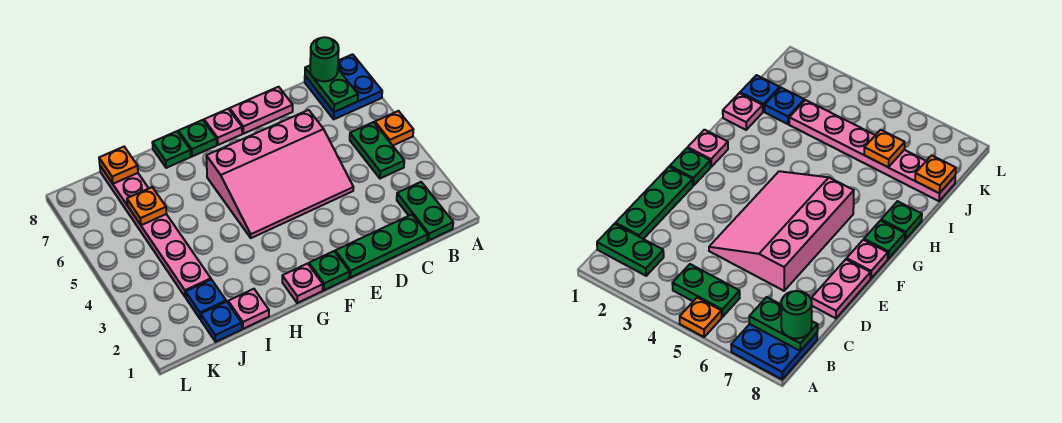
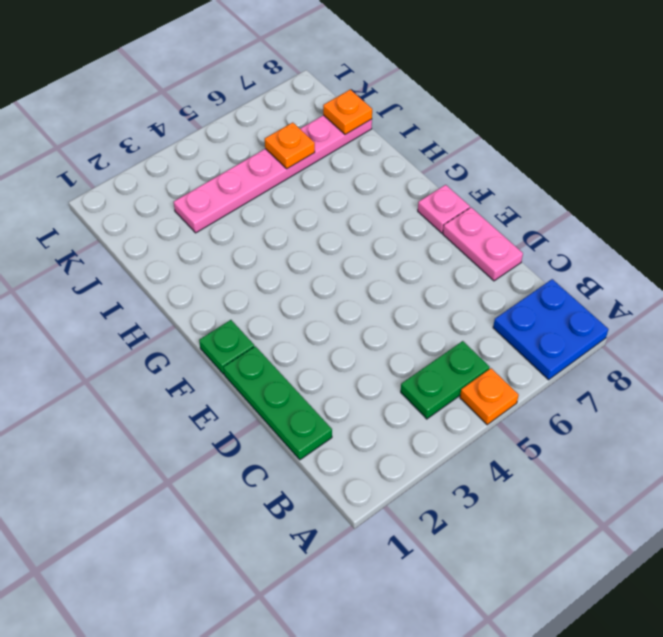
none -> green 1x2 plate [397,182,453,240]
none -> pink 3x4 slope [206,110,353,238]
none -> pink 1x1 plate [282,264,323,303]

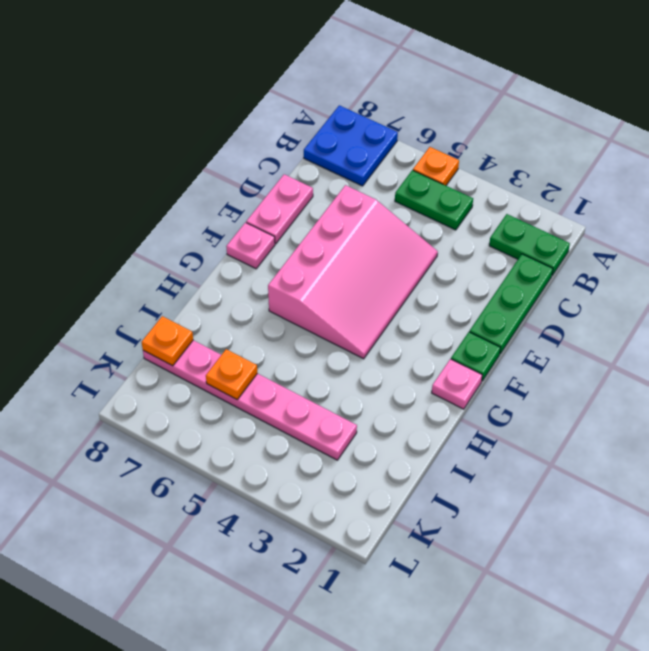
none -> green 1x1 plate [178,120,217,156]
none -> green 1x1 plate [152,131,191,168]
none -> pink 1x1 plate [228,289,269,329]

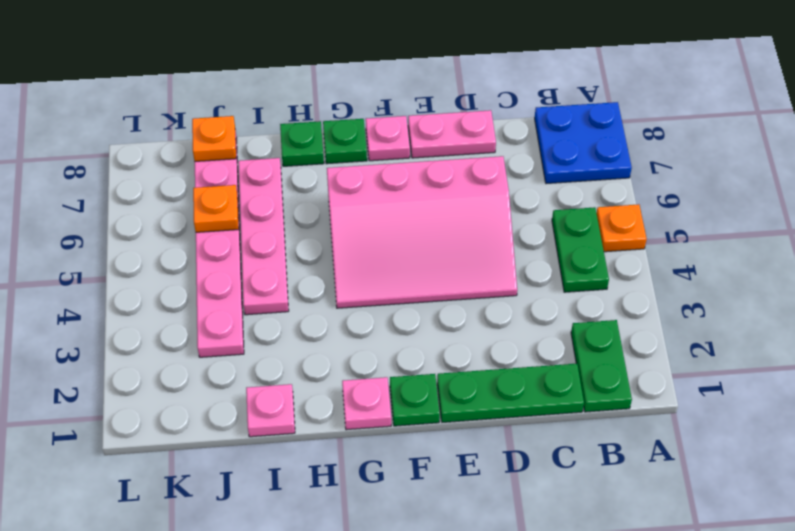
pink 1x4 plate [238,158,289,315] -> none
none -> blue 1x1 plate [201,302,242,342]
none -> blue 1x1 plate [186,280,226,319]
none -> green 1x2 plate [305,66,358,112]

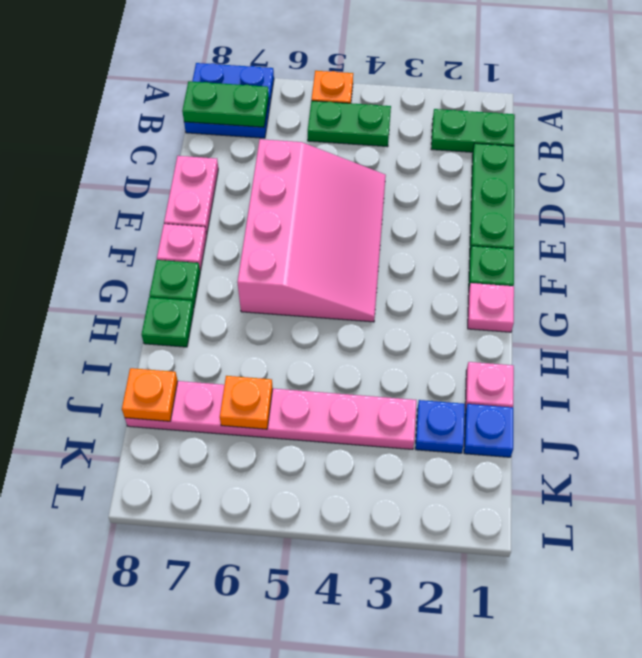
none -> green 1x1 round brick [310,37,339,81]

